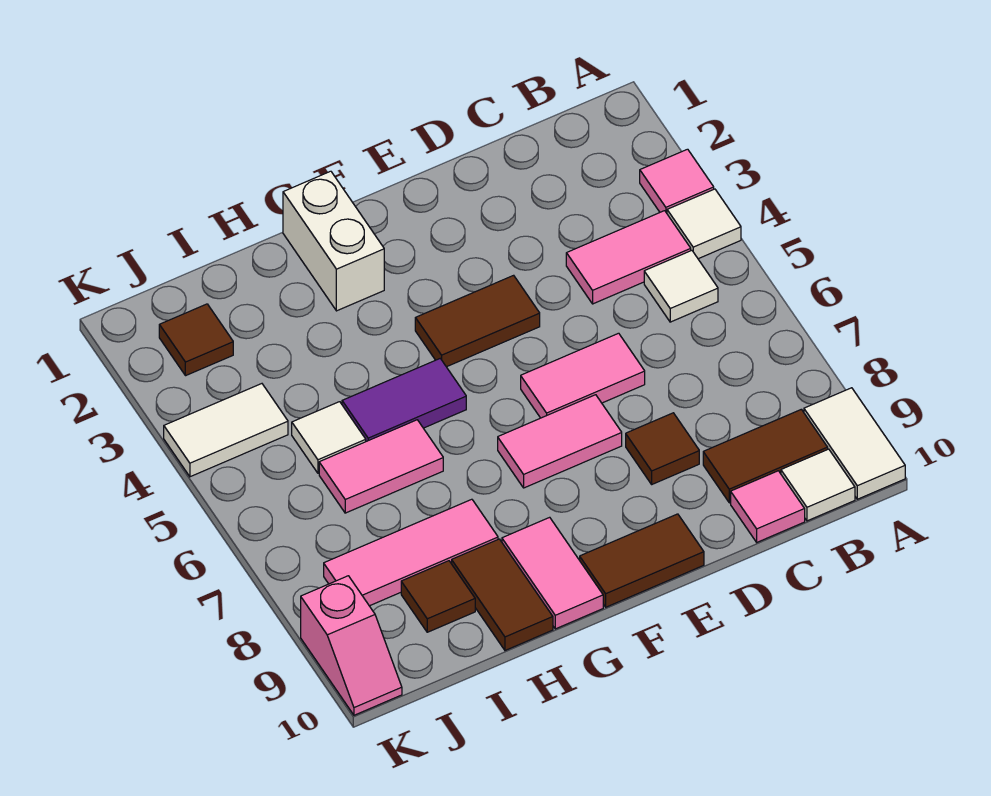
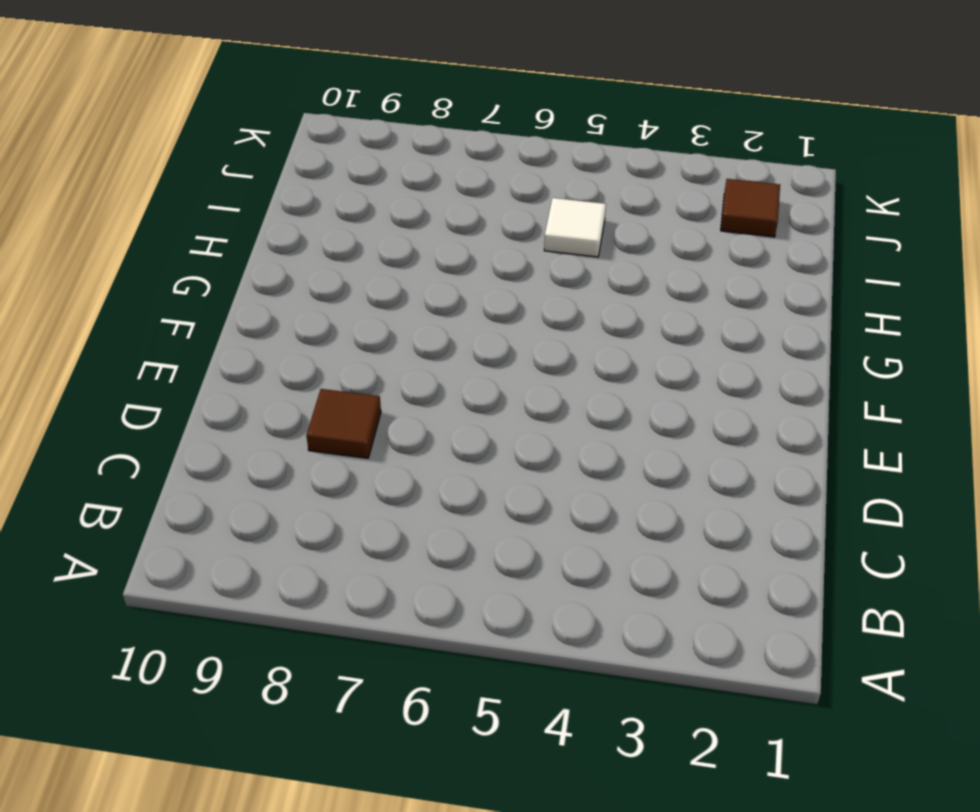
none -> pink 1x1 tile [640,149,714,213]
none -> white 1x1 tile [667,189,741,259]
none -> white 1x2 tile [804,388,905,499]

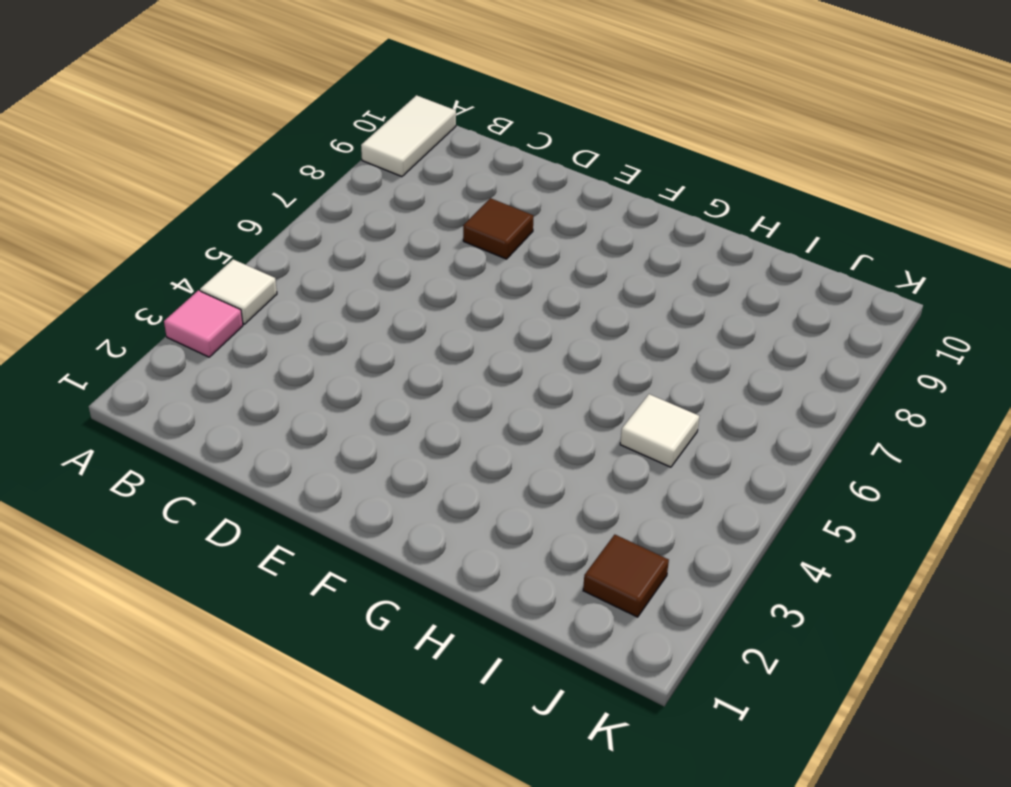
none -> pink 1x2 tile [566,211,691,304]
none -> white 1x1 tile [644,250,718,322]
none -> brown 1x2 tile [703,409,828,503]

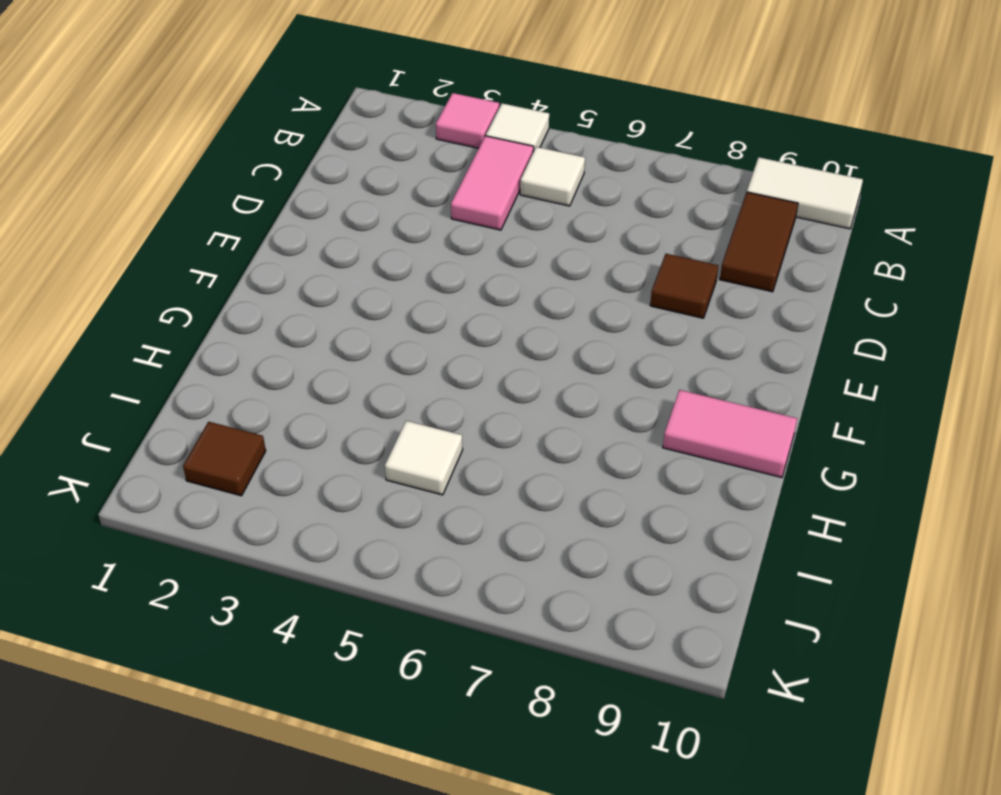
none -> white 1x1 tile [781,449,855,521]
none -> pink 1x1 tile [731,471,805,542]
none -> pink 1x2 tile [521,333,645,418]

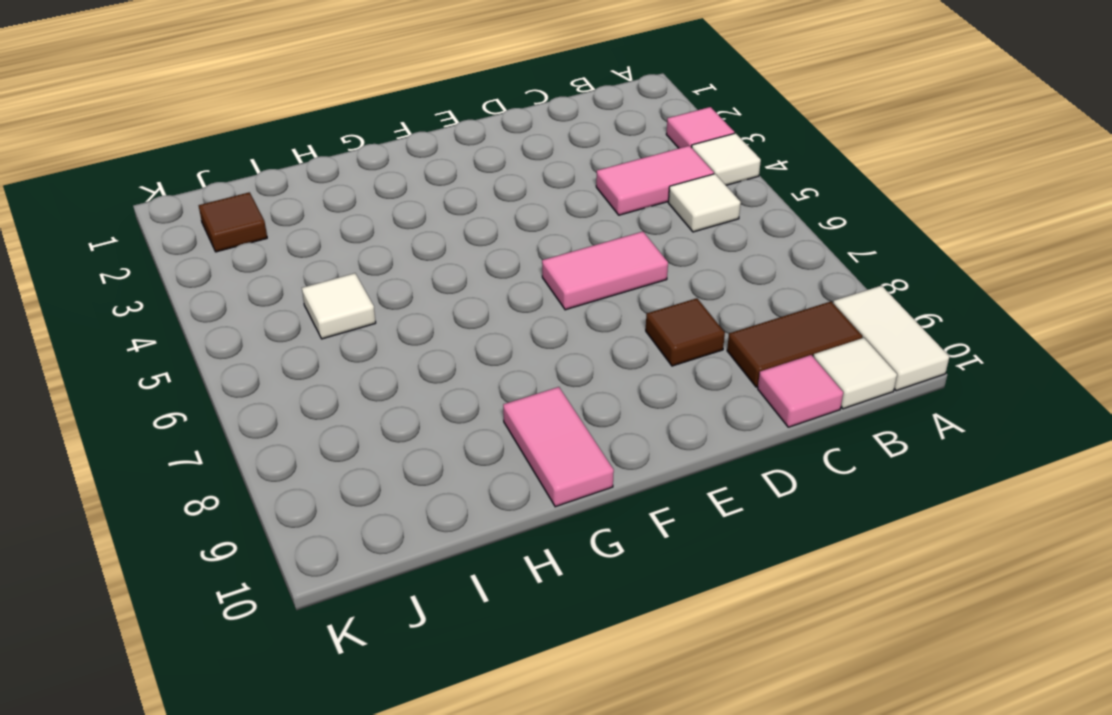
none -> brown 1x2 tile [415,275,540,367]
none -> pink 1x2 tile [498,395,622,488]
none -> brown 1x2 tile [580,514,704,607]

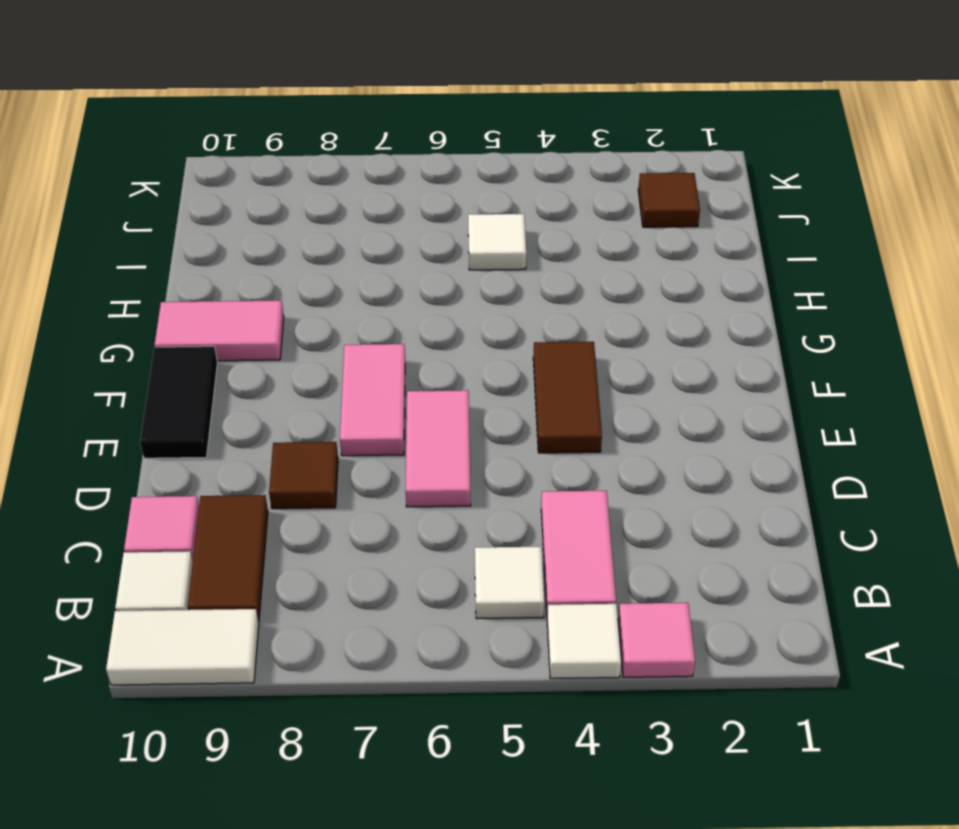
black 1x2 tile [140,346,217,458] -> brown 1x2 tile [580,514,704,607]
none -> white 1x2 brick [283,171,384,311]
none -> purple 1x2 tile [342,359,466,441]
none -> pink 1x2 tile [319,420,443,513]

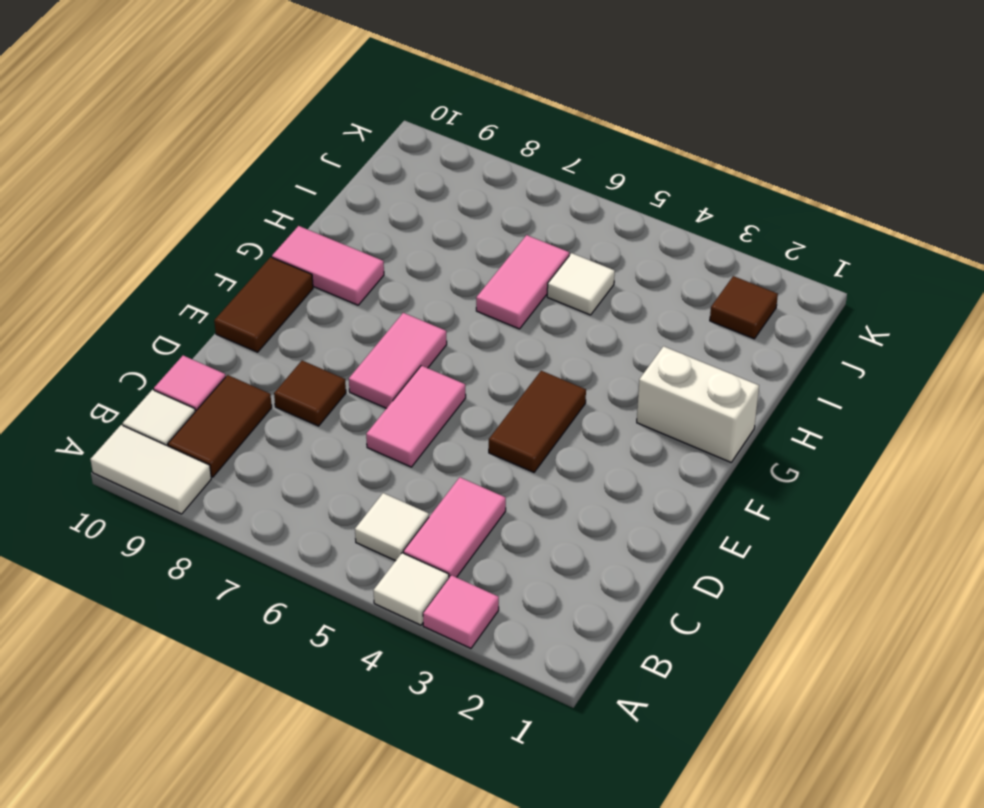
none -> purple 1x2 tile [342,359,466,441]
none -> pink 1x3 tile [324,499,498,606]
none -> brown 1x2 tile [452,539,553,650]

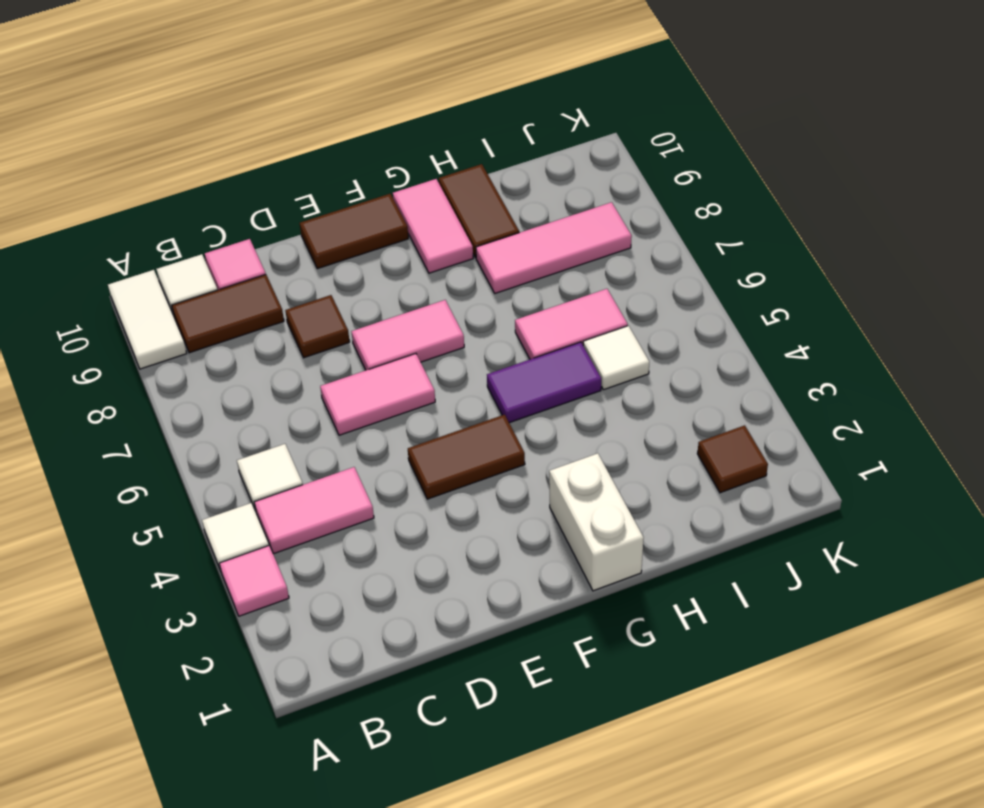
none -> brown 1x1 tile [401,561,475,632]
none -> white 1x2 tile [164,384,288,477]
none -> pink 1x2 slope [301,576,402,715]

